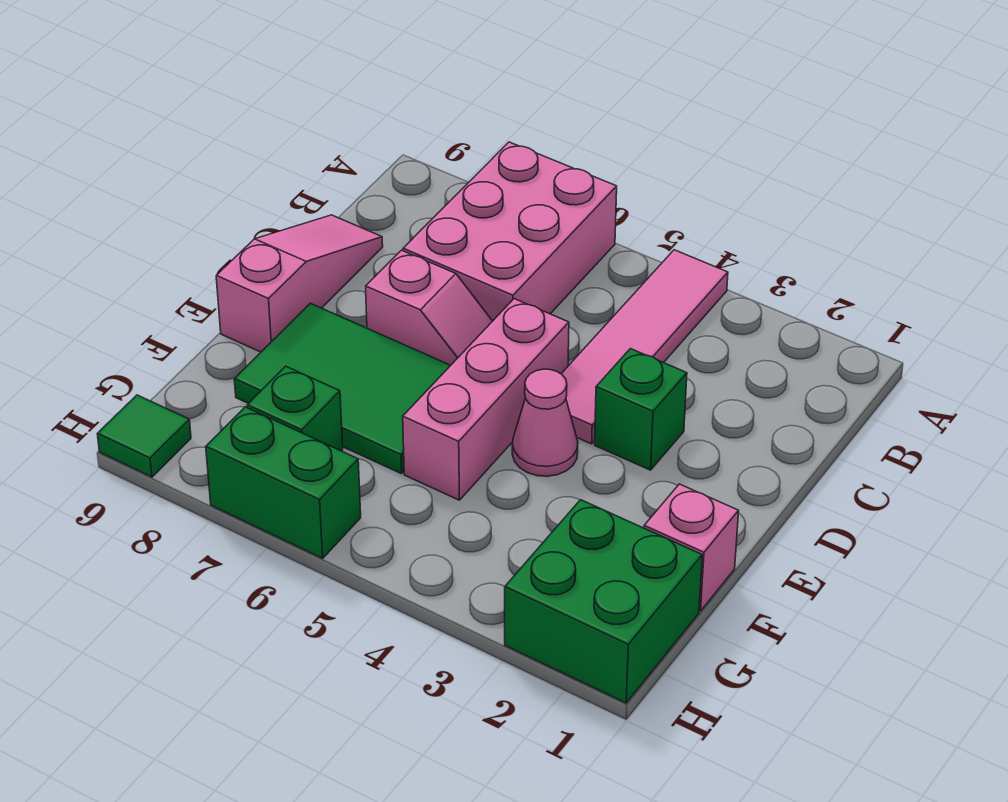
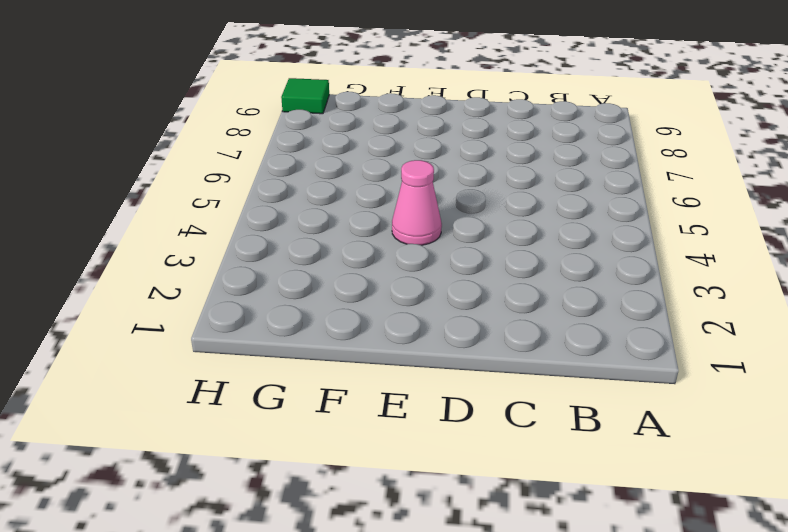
none -> pink 1x4 tile [561,250,728,444]
none -> pink 2x3 brick [403,142,617,321]
none -> pink 1x3 slope [216,215,383,352]

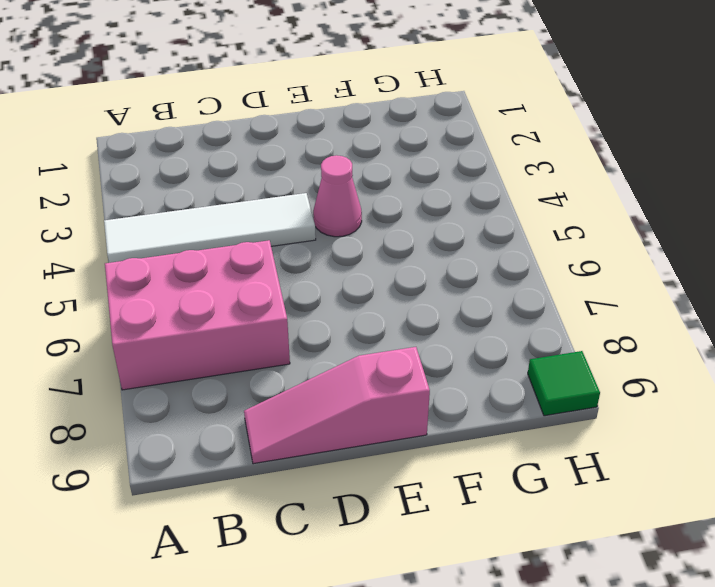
white 1x4 tile [104,193,316,263] -> pink 1x4 tile [561,250,728,444]
none -> green 1x1 brick [595,349,687,470]
none -> pink 1x3 brick [403,299,569,500]
none -> pink 1x2 slope [366,250,492,365]

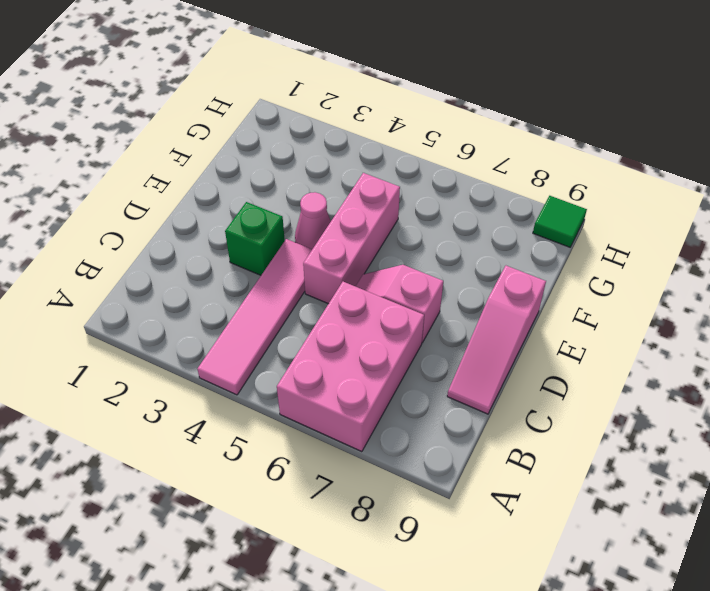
none -> green 2x3 tile [234,303,451,474]
none -> pink 1x1 brick [644,484,739,611]
none -> green 2x2 brick [505,500,702,703]

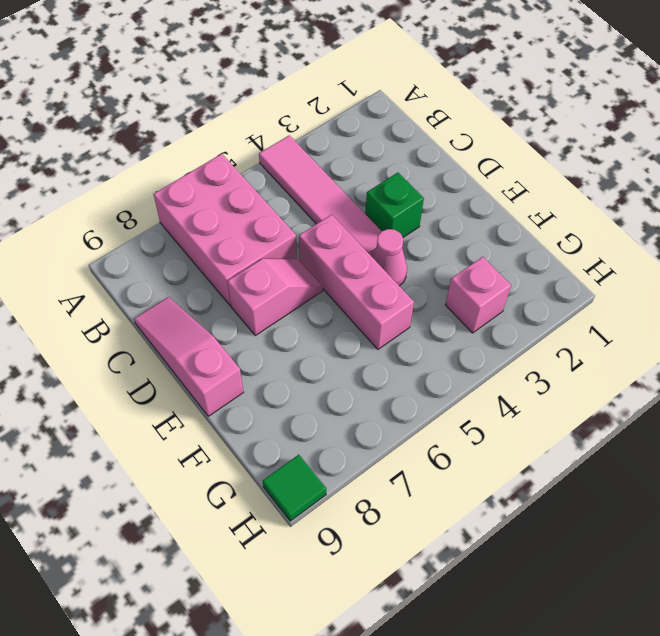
pink 1x1 brick [445,257,511,333] -> pink 1x1 brick moved to [644,484,739,611]
none -> green 2x3 tile [234,303,451,474]
none -> green 2x2 brick [505,500,702,703]
none -> green 1x1 brick [247,366,343,451]

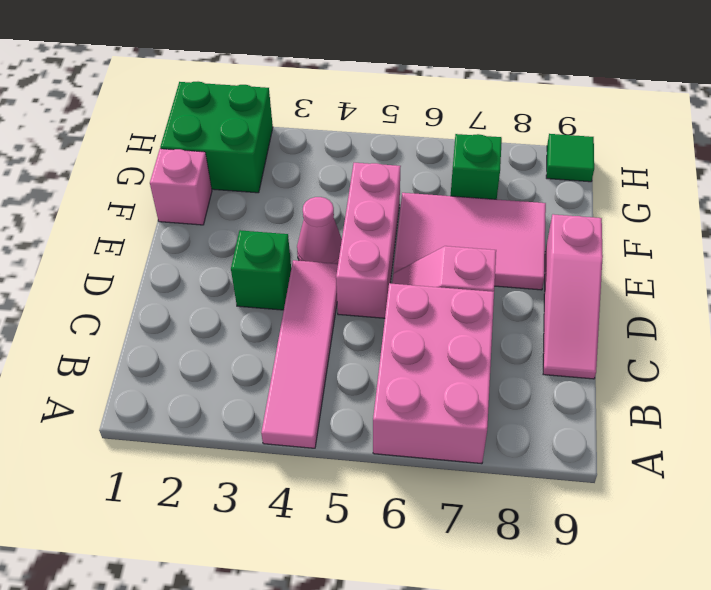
pink 2x3 tile [394,193,546,290] -> green 2x3 tile [234,303,451,474]
none -> green 1x2 brick [206,407,361,558]

